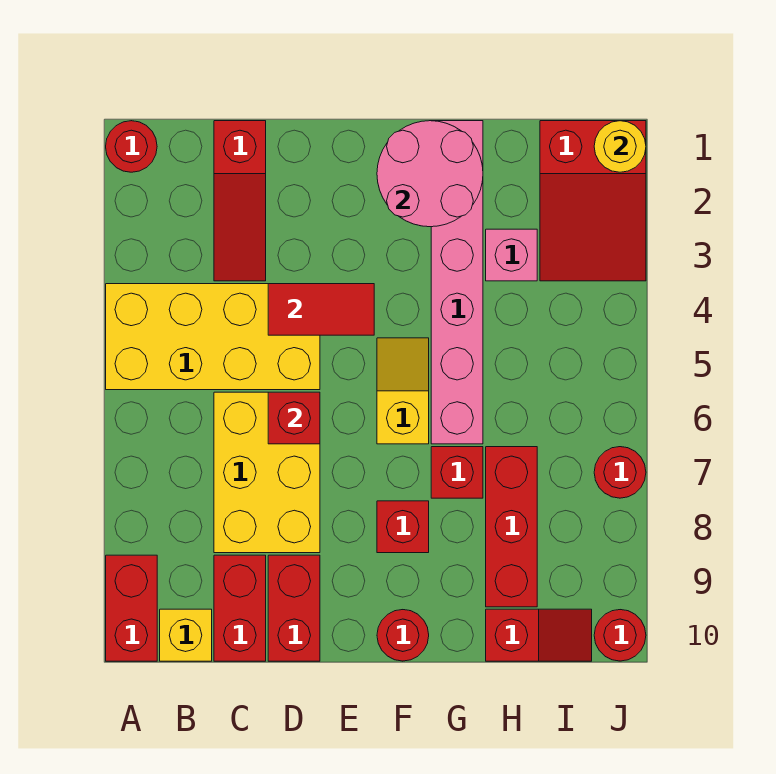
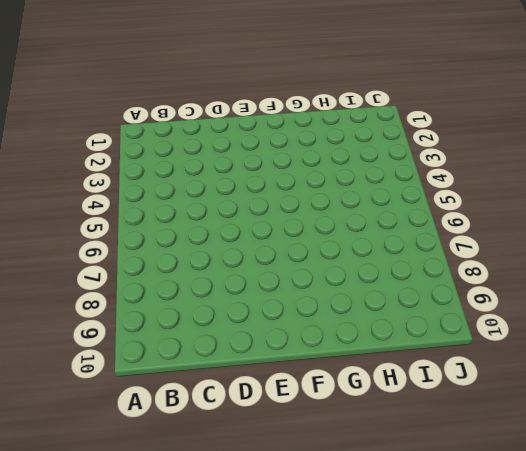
none -> red 1x1 round brick [106,121,157,172]
none -> yellow 2x4 brick [106,284,320,390]
none -> red 1x2 brick [106,555,157,661]

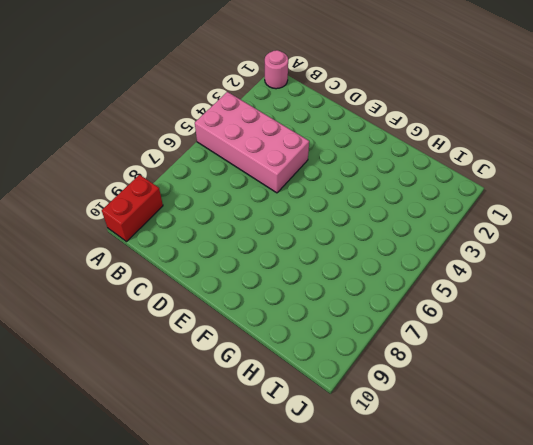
pink 1x1 round brick [265,50,288,89] -> red 1x1 round brick [106,121,157,172]
pink 2x4 brick [195,92,309,193] -> yellow 2x4 brick [106,284,320,390]
none -> yellow 1x1 brick [160,609,212,661]
none -> red 1x3 slope [214,121,266,281]
none -> yellow 2x3 brick [214,392,320,553]

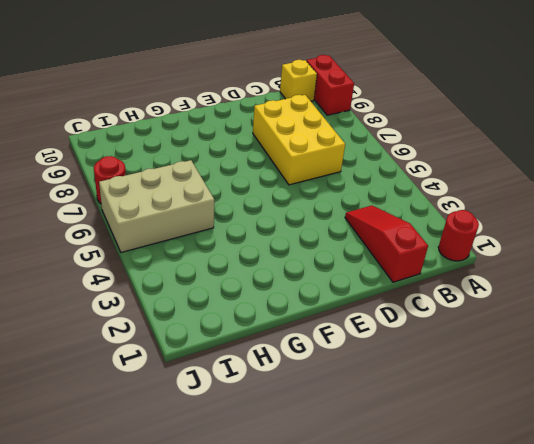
tan 2x3 brick [99,160,214,252] -> none
none -> yellow 2x4 brick [106,284,320,390]
none -> red 1x2 brick [214,555,266,661]
none -> red 1x2 brick [268,555,320,661]

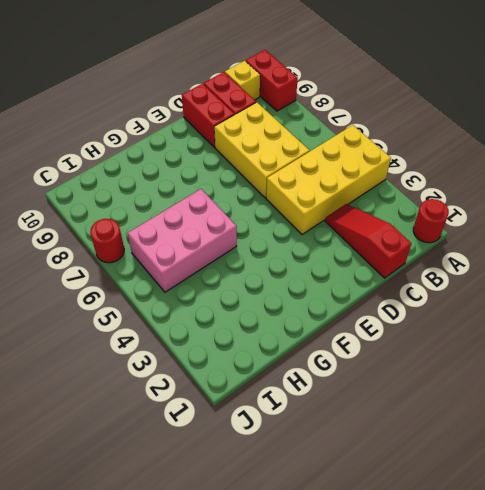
pink 2x3 brick [128,189,237,292] -> pink 1x6 brick [431,121,483,444]
none -> yellow 1x2 slope [377,338,429,444]
none -> red 1x1 brick [377,501,429,553]
none -> red 1x1 round brick [377,610,429,661]

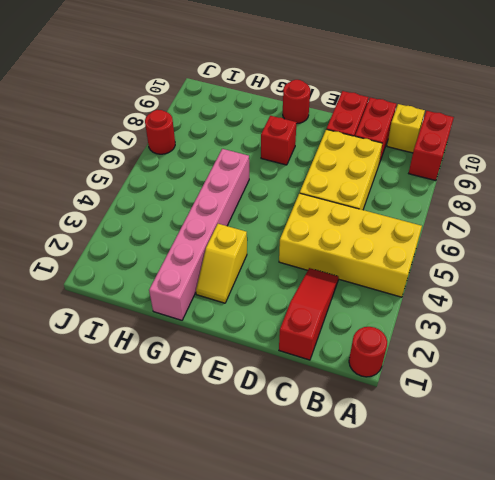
yellow 1x2 slope [196,224,247,303] -> yellow 1x2 slope moved to [377,338,429,444]
none -> red 1x1 brick [431,447,483,498]
none -> pink 1x1 brick [486,229,537,281]
none -> red 1x3 brick [486,447,537,607]

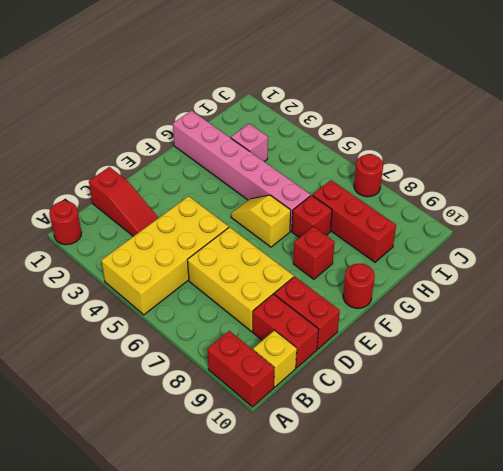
none -> red 1x2 slope [486,609,592,661]
none -> red 2x3 slope [540,121,646,281]
none -> red 1x1 round brick [594,610,646,661]

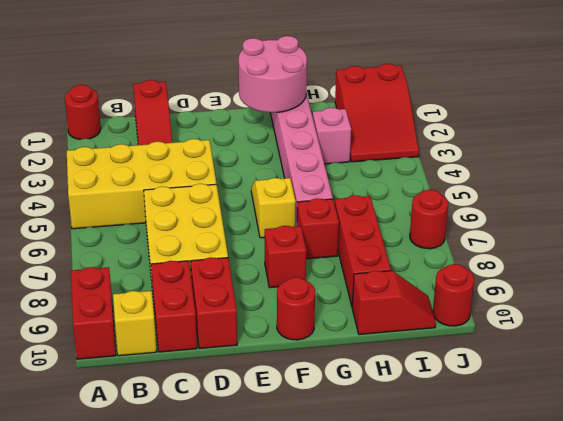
none -> red 1x2 tile [268,284,374,335]
none -> red 1x1 brick [268,392,320,444]
none -> yellow 1x1 round brick [594,121,646,172]

